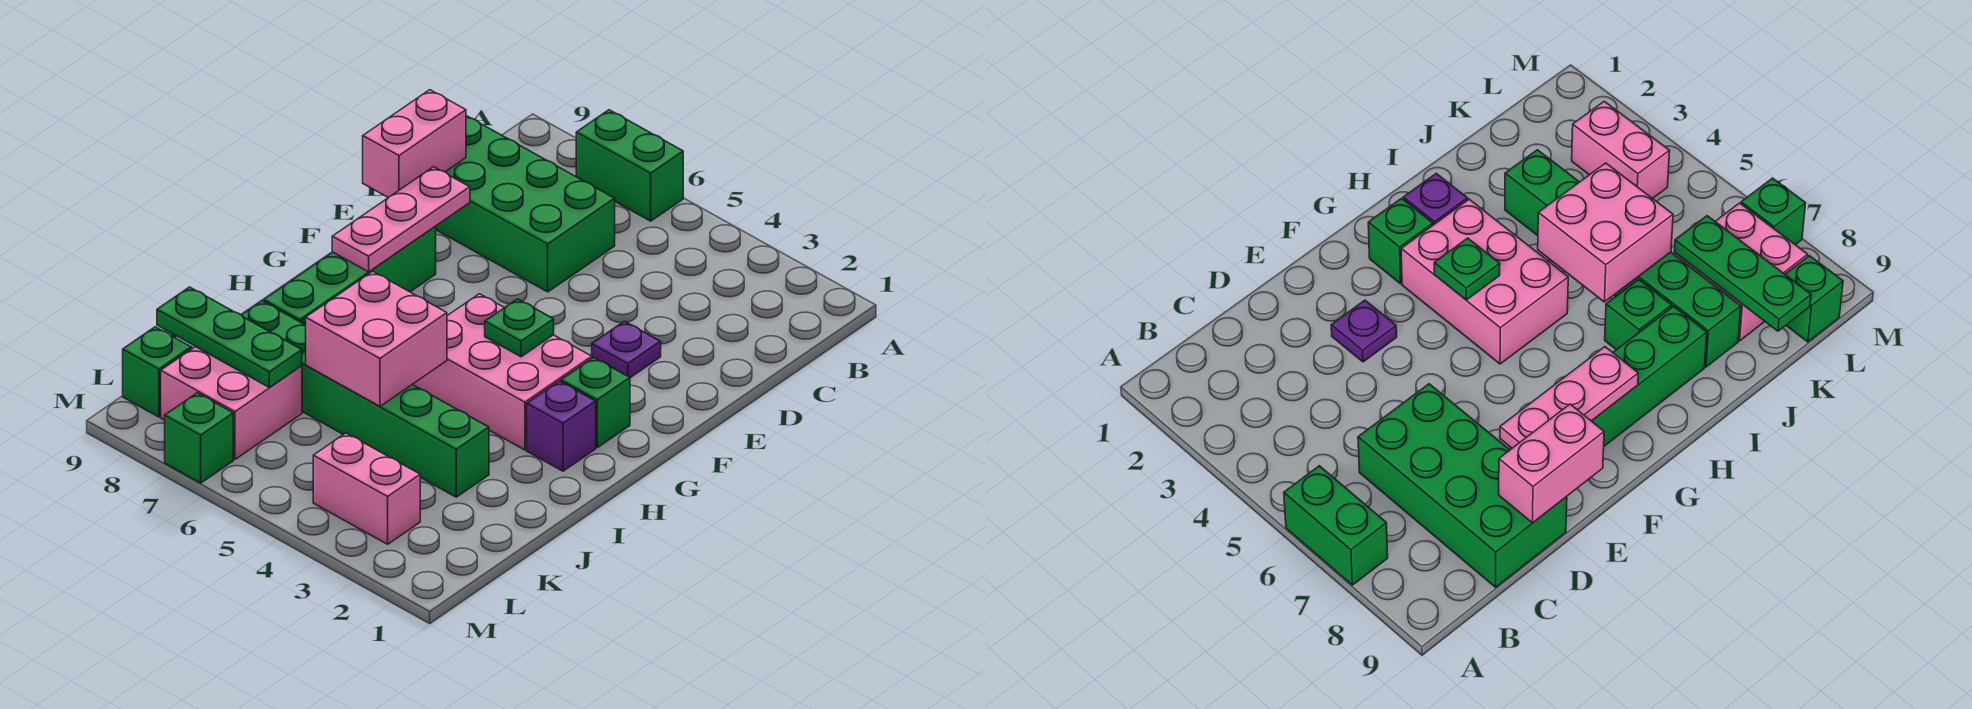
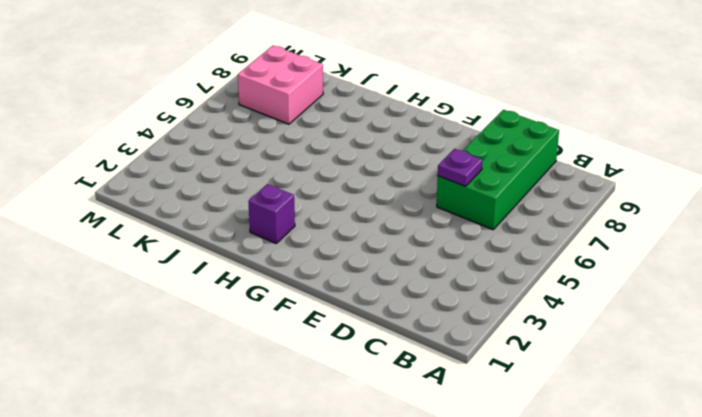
purple 1x1 plate [438,149,482,186] -> purple 1x1 plate moved to [592,321,661,378]
none -> green 1x2 brick [576,110,683,221]
none -> green 1x4 brick [264,227,436,323]
none -> green 1x1 brick [561,357,630,448]

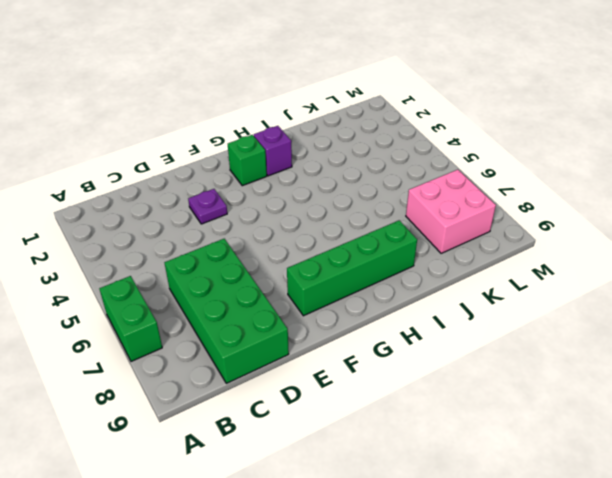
none -> pink 2x3 brick [413,294,592,450]
none -> green 1x1 brick [1605,279,1672,350]
none -> green 1x6 brick [242,301,489,497]

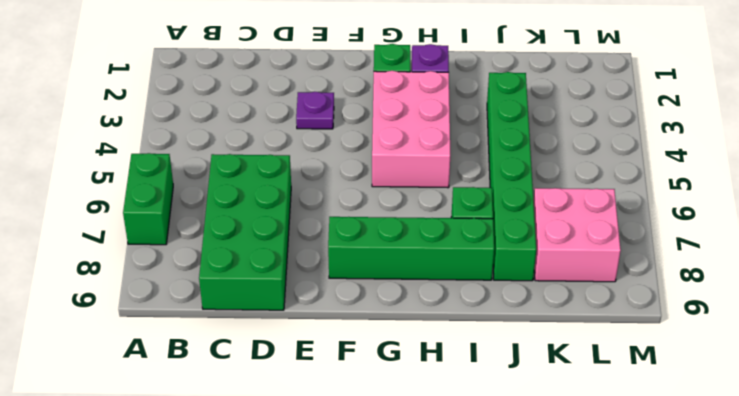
none -> pink 1x2 brick [313,433,420,544]
none -> green 1x1 brick [123,327,192,417]
none -> green 1x1 brick [165,393,233,483]

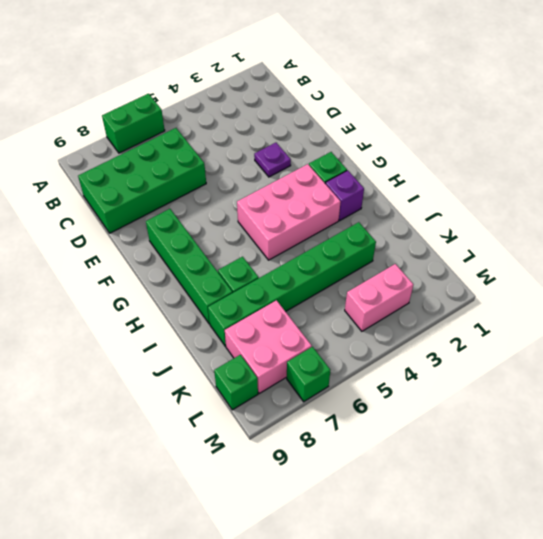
none -> pink 1x2 brick [363,90,466,198]
none -> pink 1x3 plate [332,167,470,272]
none -> green 1x1 plate [485,299,554,357]

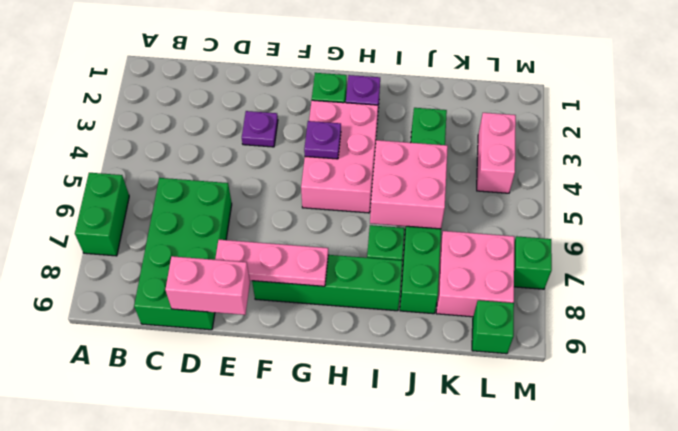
purple 1x1 plate [304,121,341,159] -> green 1x1 plate [485,299,554,357]
none -> green 1x3 plate [157,287,302,387]

